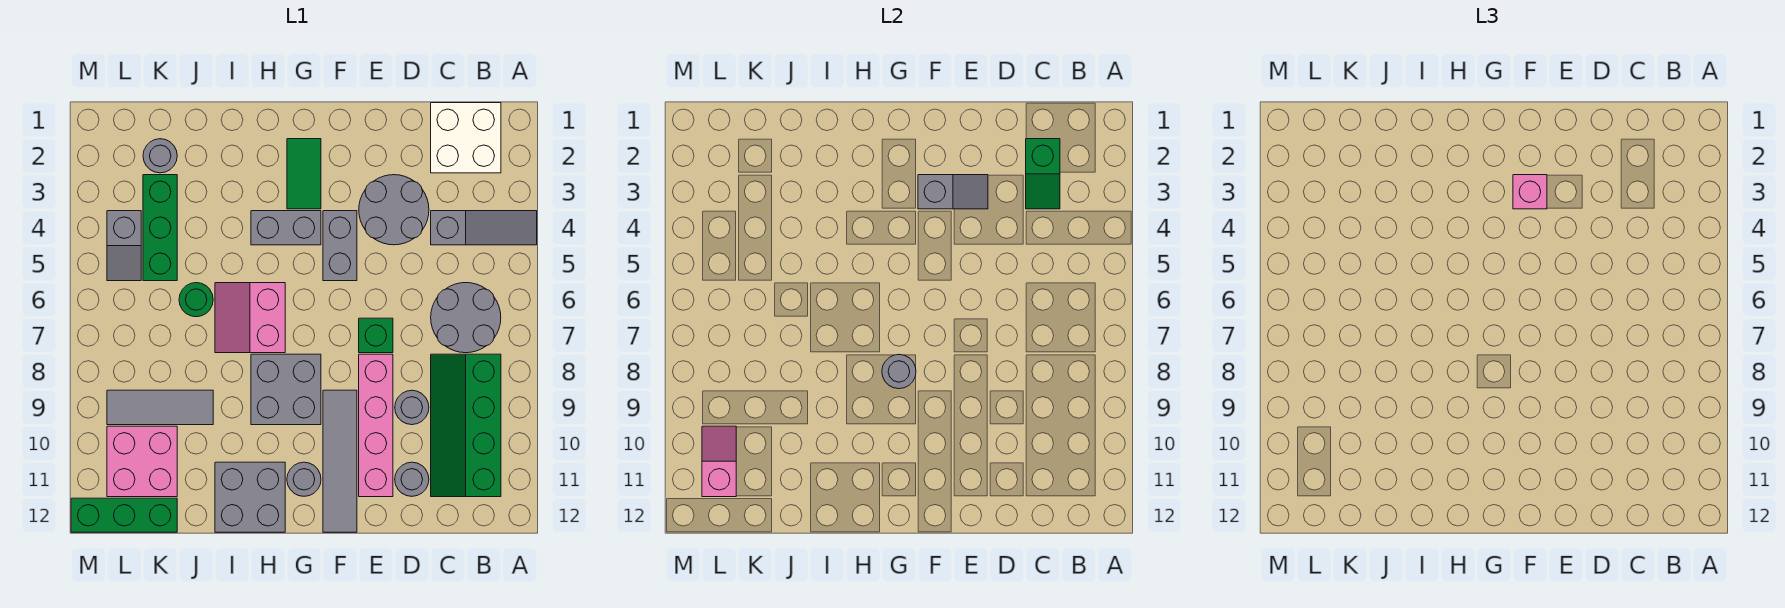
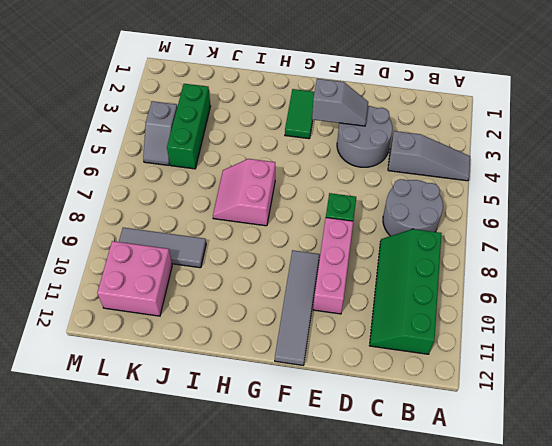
pink 1x3 brick [313,218,353,314] -> pink 1x4 brick [359,354,393,497]
none -> white 2x2 brick [431,103,501,173]
none -> grey 1x1 round brick [395,390,429,425]
none -> grey 1x1 round brick [395,462,429,496]

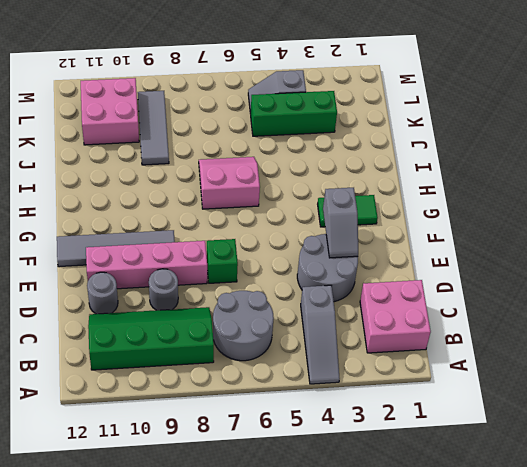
pink 2x2 brick [360,280,431,353] -> white 2x2 brick [431,103,501,173]
none -> grey 1x2 brick [323,211,357,281]
none -> grey 1x2 brick [251,211,321,245]
none -> grey 2x2 brick [251,354,321,425]

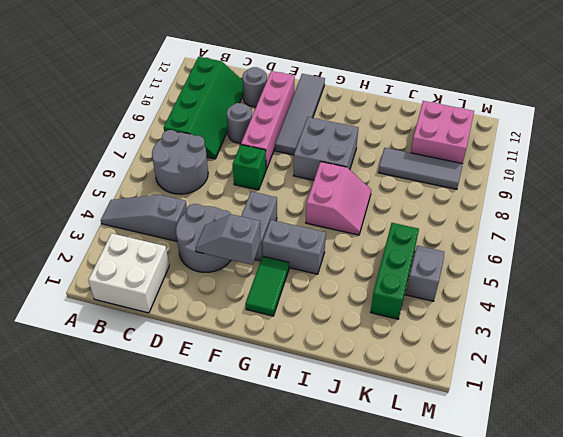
none -> grey 1x1 round brick [287,462,321,496]
none -> grey 2x2 brick [215,462,285,532]
none -> green 1x1 round brick [179,283,213,317]

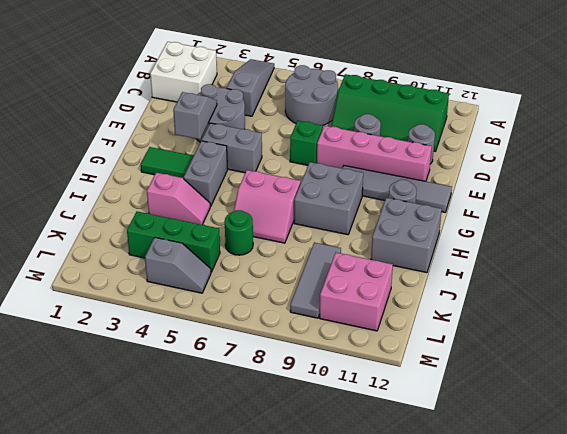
pink 1x2 slope [147,173,211,225] -> pink 1x2 slope turned to [702,426,736,497]
none -> grey 1x1 round brick [143,139,177,173]
none -> green 1x3 brick [71,498,177,532]
none -> green 1x2 slope [1026,139,1060,209]

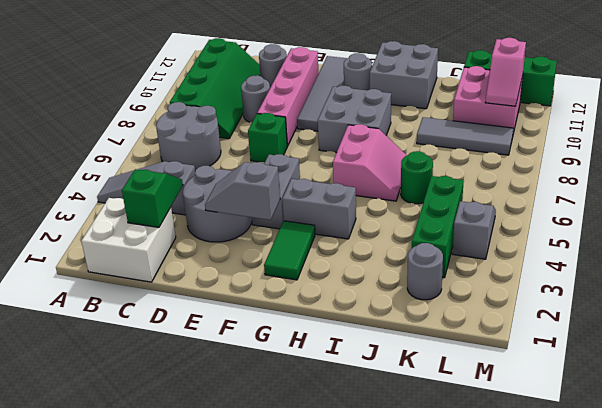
none -> grey 1x1 round brick [882,355,916,389]
none -> pink 1x1 brick [1513,175,1547,209]

